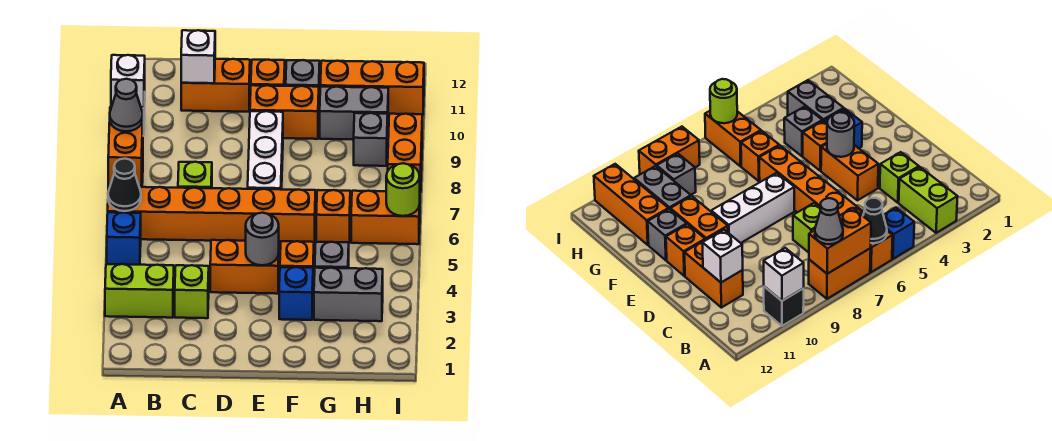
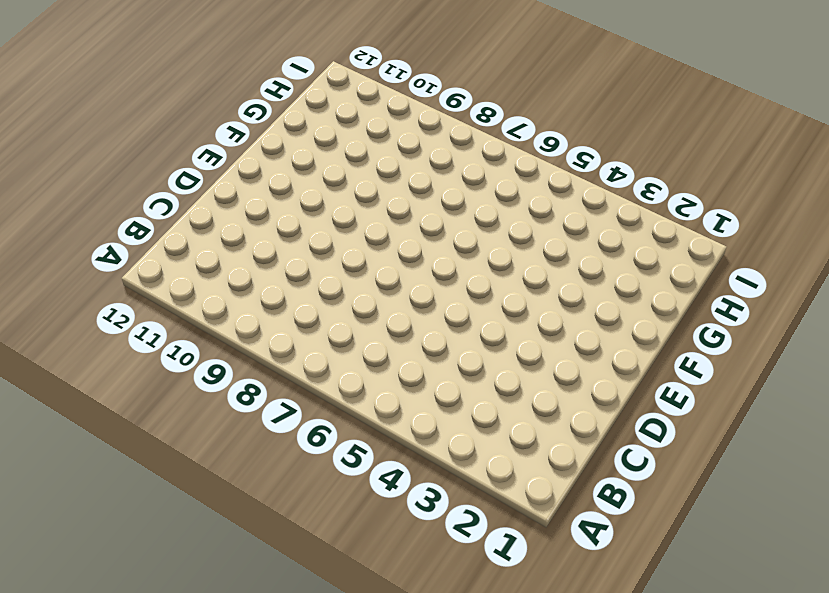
none -> lime 1x2 brick [105,264,174,318]
none -> blue 1x1 brick [107,212,141,265]
none -> orange 1x6 brick [108,187,316,242]
none -> orange 1x2 brick [809,248,871,299]

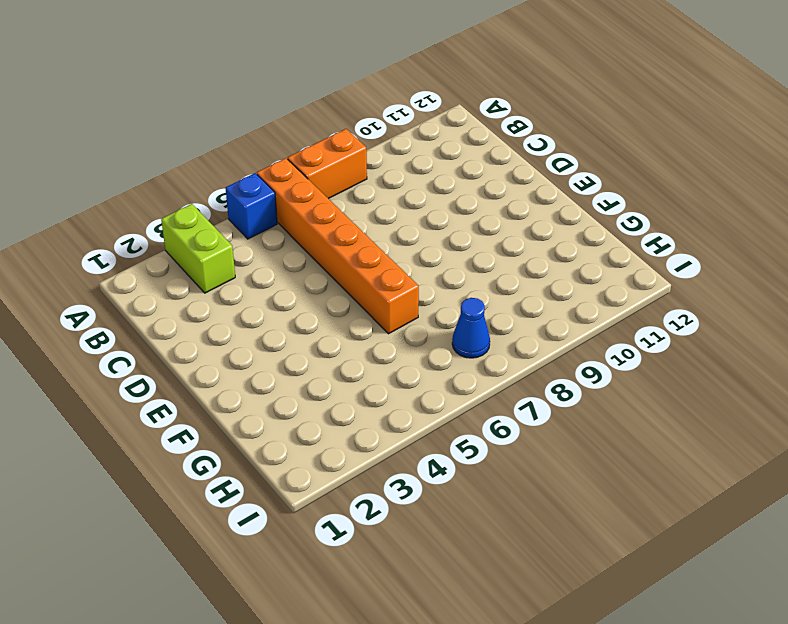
blue 1x1 cone [452,298,490,358] -> none
none -> black 1x1 brick [764,287,804,326]
none -> lime 1x1 brick [175,265,209,318]
none -> lime 1x1 brick [178,162,212,188]
none -> orange 1x2 brick [181,59,250,112]

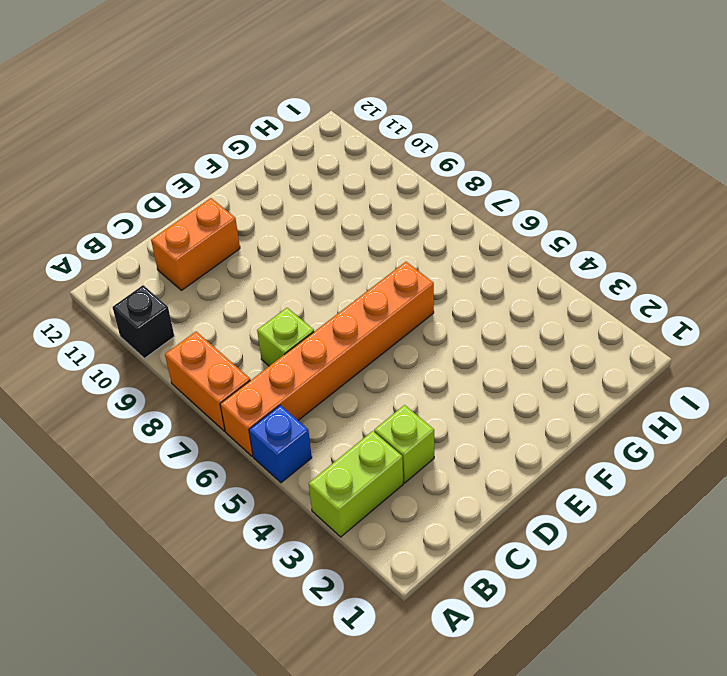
none -> orange 1x2 brick [210,240,279,294]
none -> white 1x3 brick [248,111,283,190]
none -> orange 1x2 brick [250,85,319,139]
none -> orange 1x1 brick [251,60,285,86]

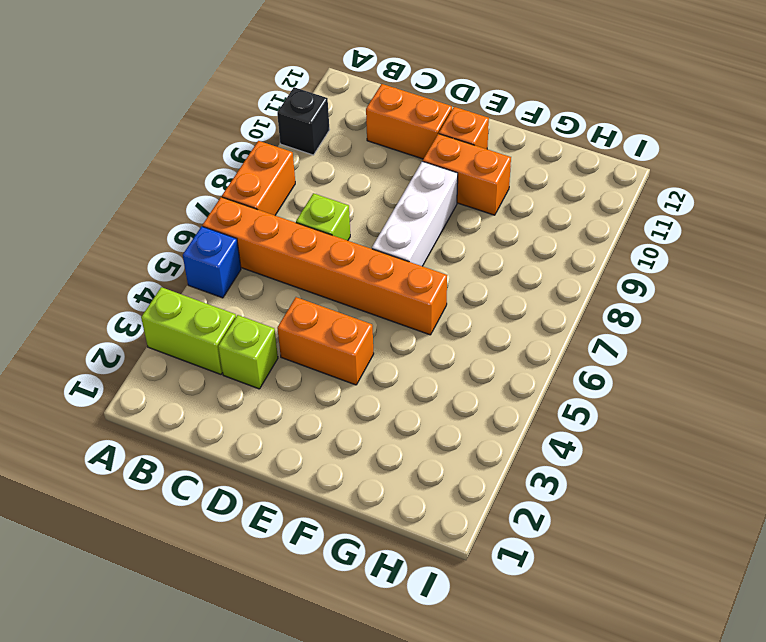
none -> blue 1x1 brick [279,267,313,320]
none -> orange 1x1 brick [280,241,314,282]
none -> grey 1x1 brick [286,60,320,91]
none -> grey 1x2 brick [314,268,383,321]

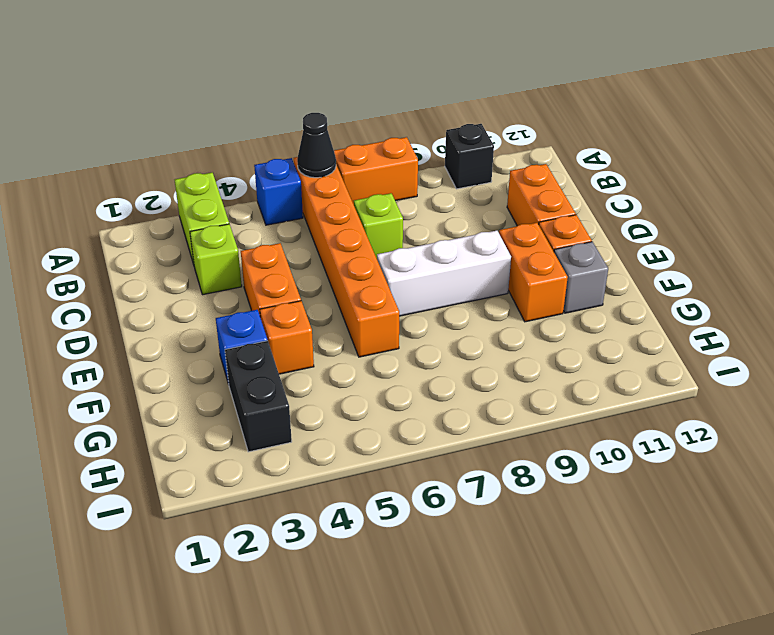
black 1x2 brick [225,341,292,452] -> grey 1x2 brick [314,268,383,321]
none -> grey 1x1 brick [315,242,349,268]
none -> orange 1x1 brick [316,190,350,243]
none -> grey 1x2 brick [320,87,388,140]
none -> orange 1x3 brick [320,61,424,115]

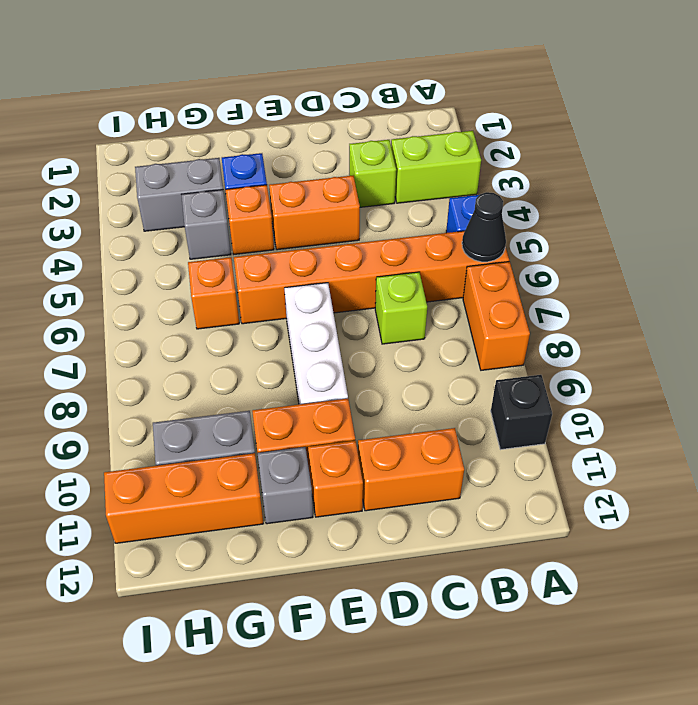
none -> orange 1x2 brick [351,191,420,244]
none -> grey 1x1 brick [354,113,388,166]
none -> orange 1x2 brick [388,114,422,192]
none -> orange 1x2 brick [108,107,143,186]

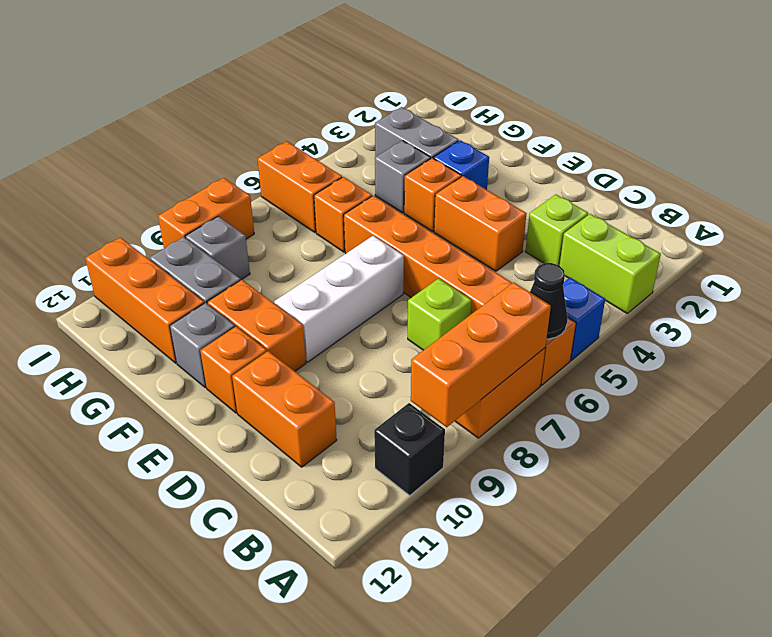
orange 1x3 brick [411,282,551,427] -> orange 1x2 brick [108,107,143,186]
none -> white 1x1 brick [111,55,145,108]
none -> white 1x1 brick [181,30,215,83]
none -> grey 1x1 round brick [246,213,279,265]
none -> lime 1x1 round brick [386,163,420,216]

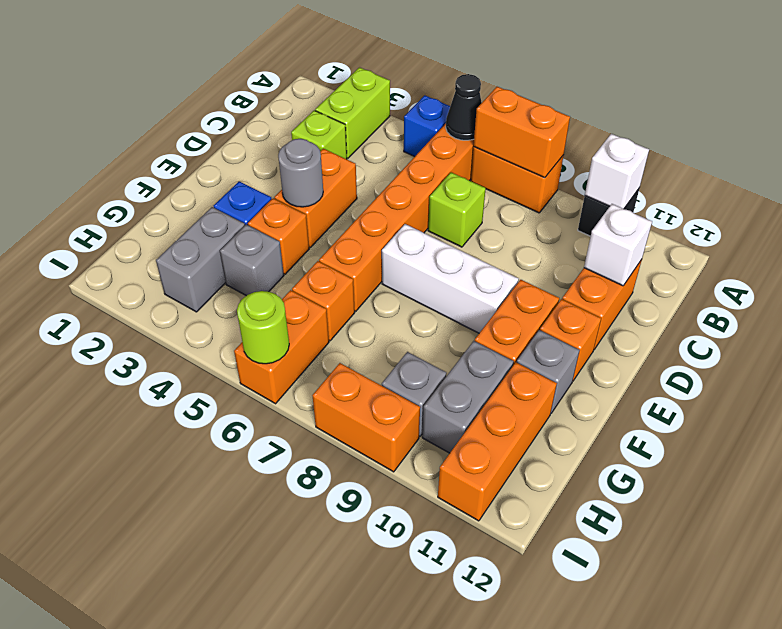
none -> grey 1x1 cone [110,79,143,131]

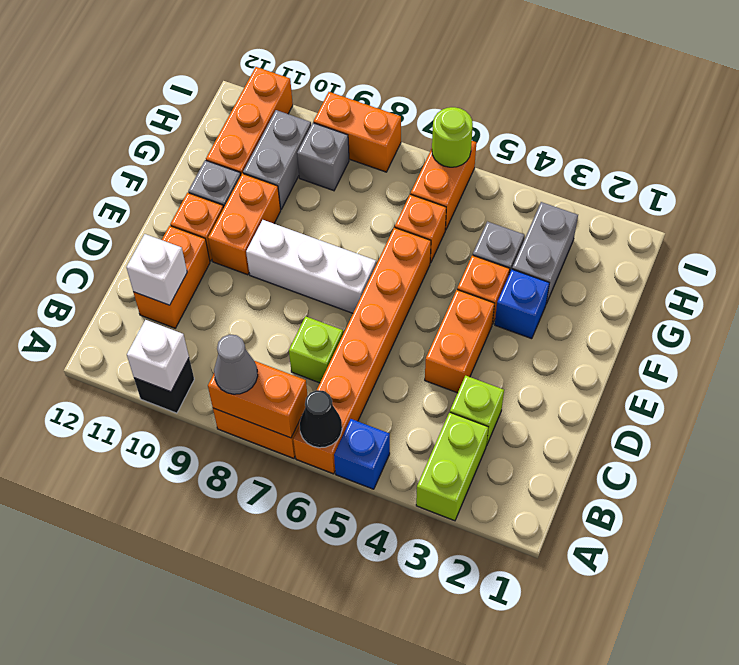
none -> grey 1x1 round brick [246,213,279,265]

